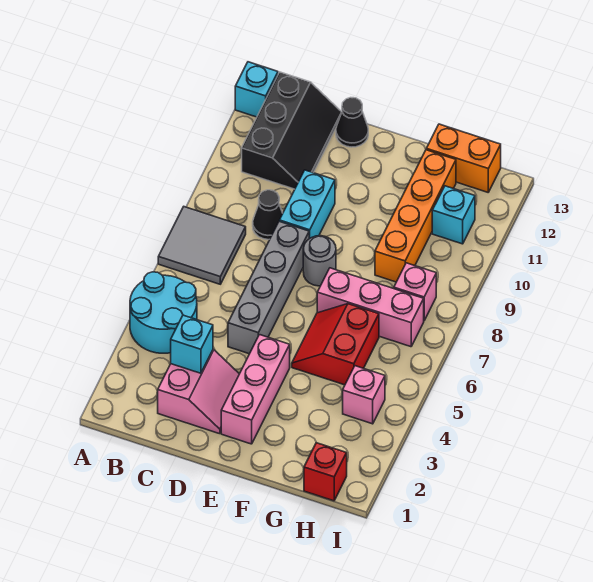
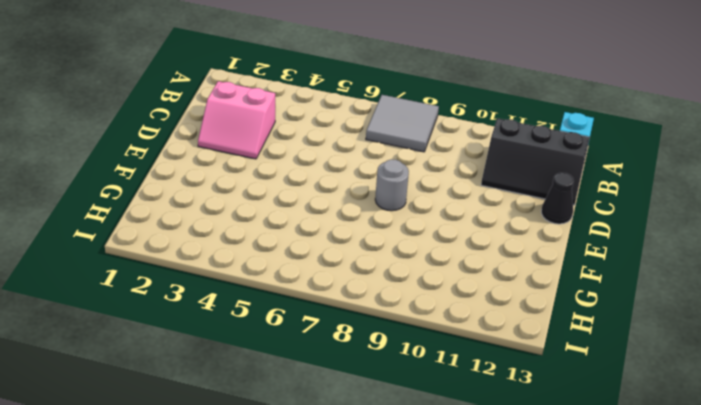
none -> cyan 2x2 round brick [130,272,197,353]
none -> black 1x1 cone [253,190,283,240]
none -> grey 1x4 brick [228,221,310,354]

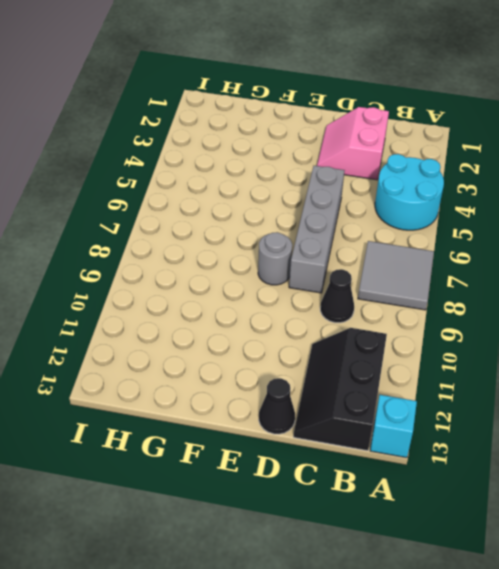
none -> cyan 1x2 brick [280,170,335,238]
none -> pink 1x3 brick [221,335,290,444]
none -> red 2x2 slope [292,304,379,385]

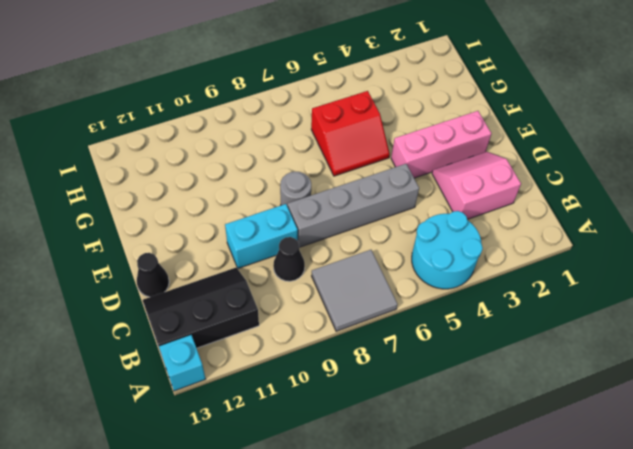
none -> pink 1x3 brick [317,268,424,347]
none -> orange 1x4 brick [375,150,456,282]
none -> orange 1x2 brick [426,124,501,192]

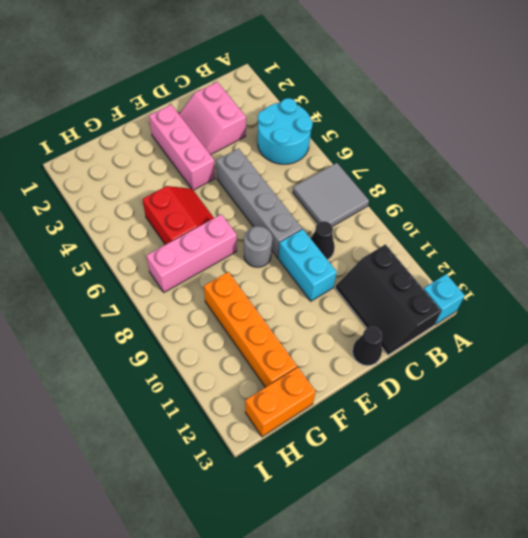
none -> red 1x1 brick [304,443,347,501]
none -> pink 1x1 brick [343,366,385,424]
none -> pink 1x1 brick [394,263,436,320]

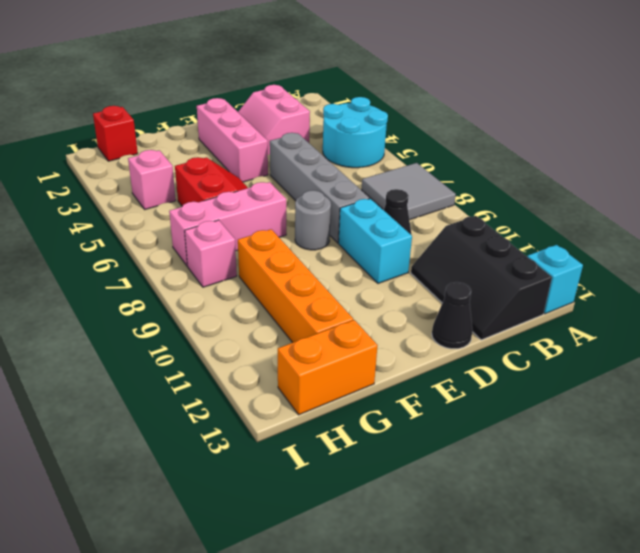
none -> cyan 1x1 brick [432,186,475,244]
none -> cyan 1x1 brick [171,315,213,373]

